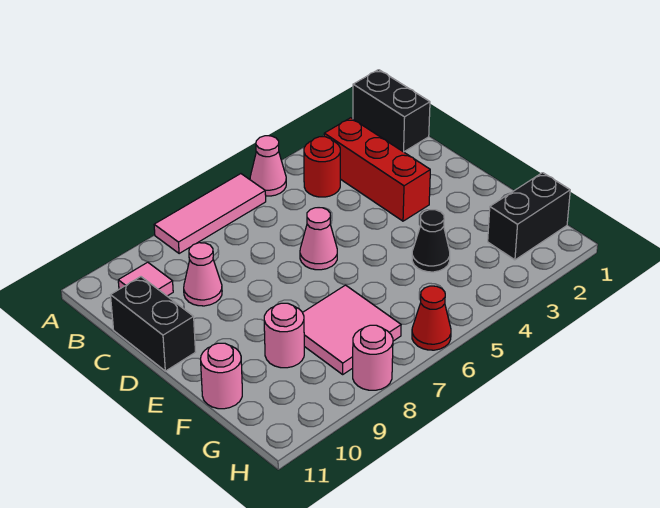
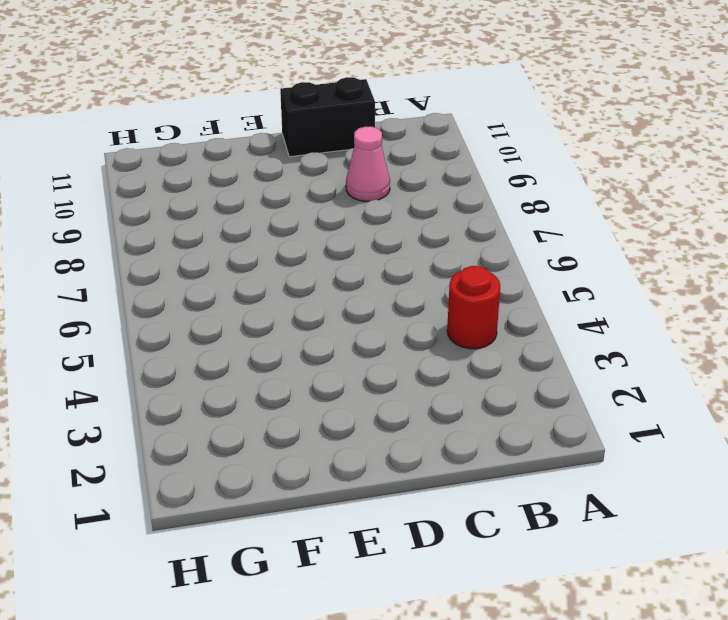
none -> black 1x2 brick [353,70,430,152]
none -> pink 1x1 cone [250,136,286,196]
none -> pink 1x3 tile [154,174,266,254]

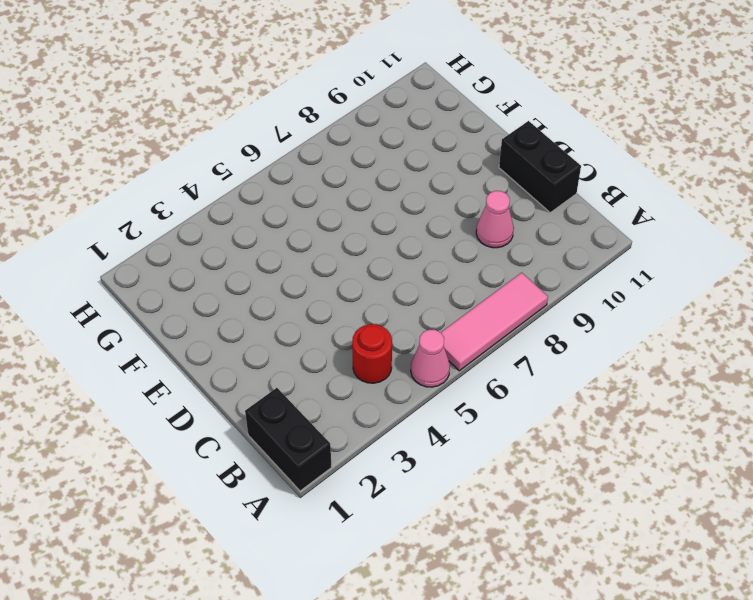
none -> red 1x3 brick [324,118,430,221]
none -> pink 1x1 tile [118,262,173,296]
none -> pink 1x1 cone [300,208,337,270]

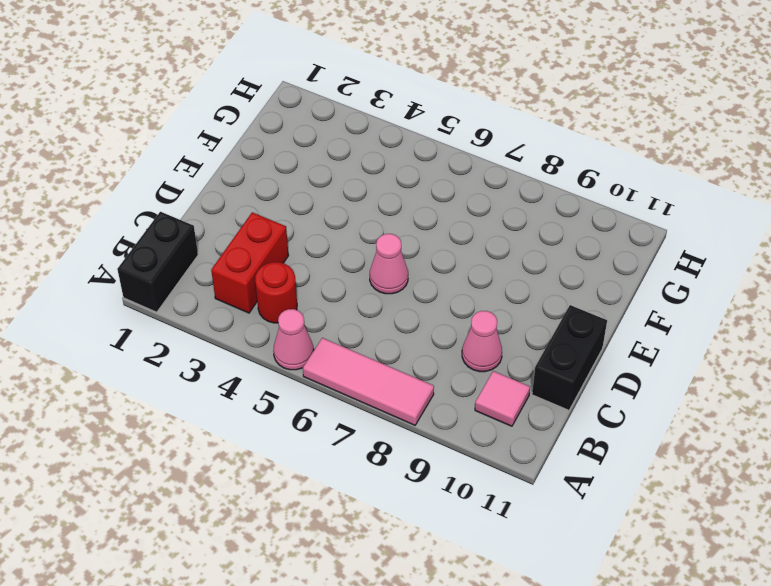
red 1x2 brick [211,212,289,313] -> red 1x3 brick [324,118,430,221]
none -> black 1x1 cone [412,210,450,272]
none -> pink 2x2 tile [303,285,401,374]
none -> pink 1x1 round brick [264,303,304,368]

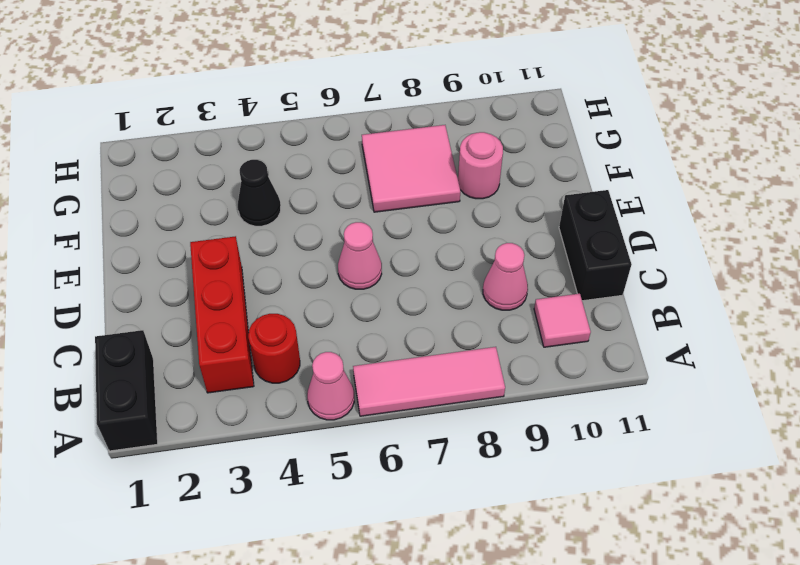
none -> pink 1x1 round brick [201,343,242,409]
none -> black 1x2 brick [488,173,570,260]
none -> red 1x1 cone [412,286,451,350]

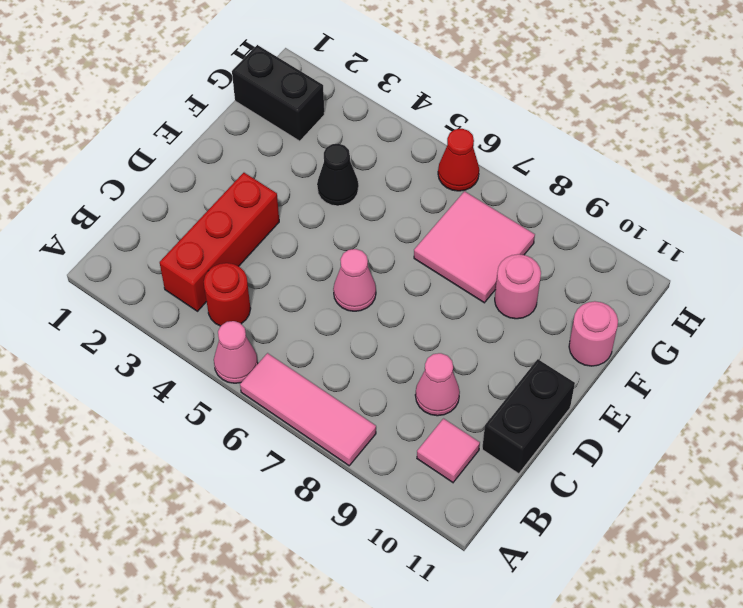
none -> black 1x2 brick [353,70,430,152]
none -> pink 1x1 round brick [353,325,393,390]

